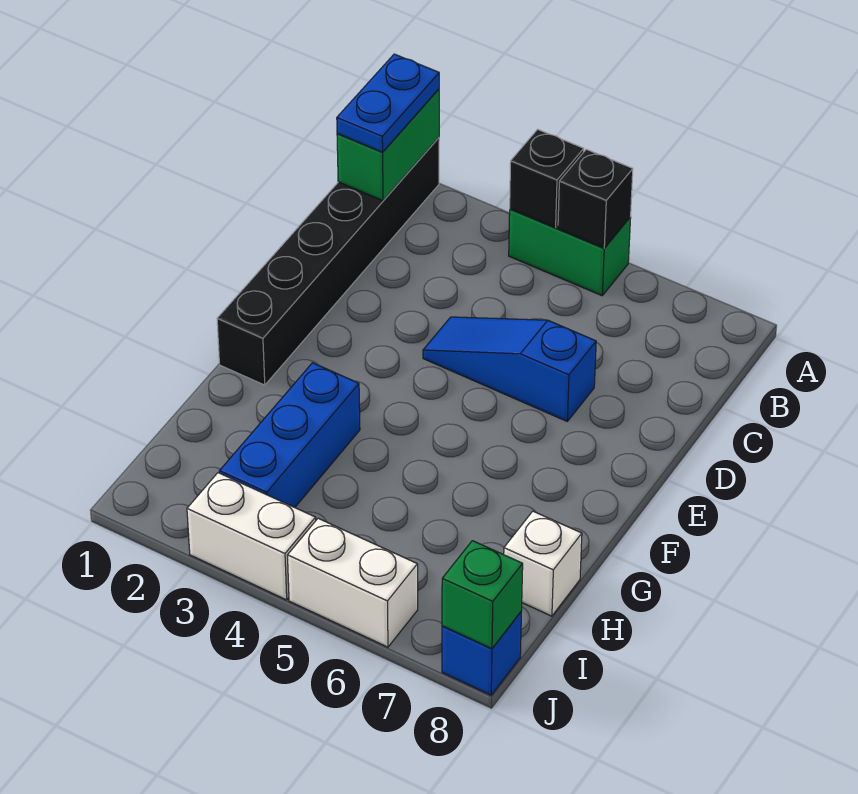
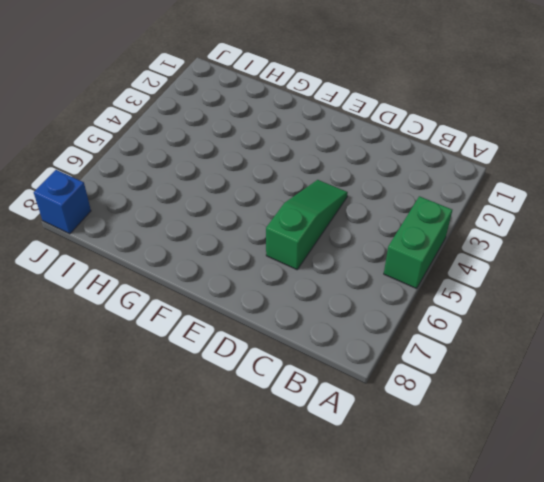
green 1x3 slope [266,180,348,270] -> blue 1x3 slope [423,317,596,421]
none -> black 1x6 brick [217,138,439,385]
none -> blue 1x3 brick [219,363,360,507]
none -> white 1x1 brick [504,511,582,616]

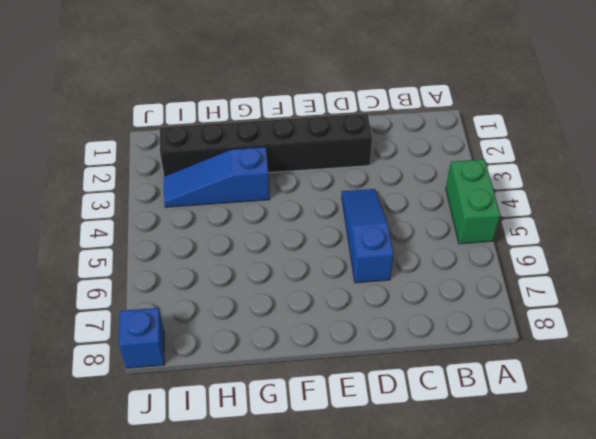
black 1x6 brick [160,114,372,176] -> black 1x6 brick moved to [217,138,439,385]
blue 1x3 slope [164,147,270,207] -> blue 1x3 brick [219,363,360,507]
none -> white 1x1 brick [504,511,582,616]
none -> white 1x2 brick [187,473,316,600]
none -> white 1x2 brick [287,518,418,647]

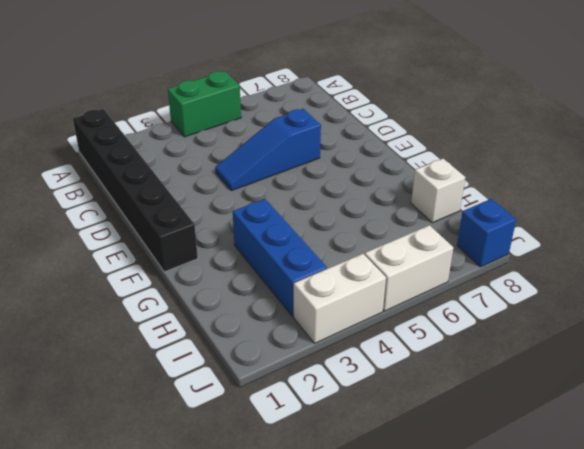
none -> green 1x2 brick [337,89,439,201]
none -> black 1x1 brick [510,129,584,228]
none -> black 1x1 brick [558,149,633,248]

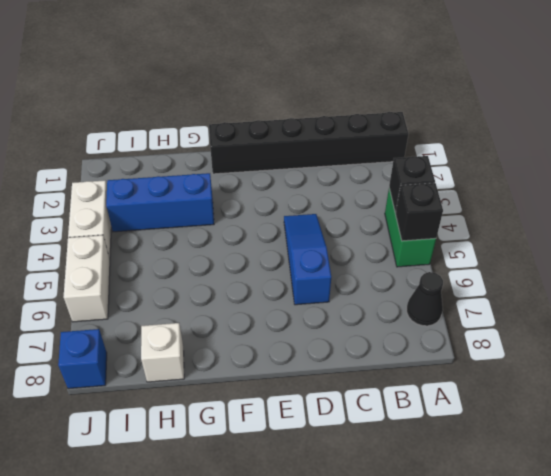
black 1x1 cone [407,272,443,326] -> none
none -> green 1x2 brick [337,89,439,201]
none -> green 1x1 brick [442,541,523,649]
none -> blue 1x2 plate [337,54,439,152]

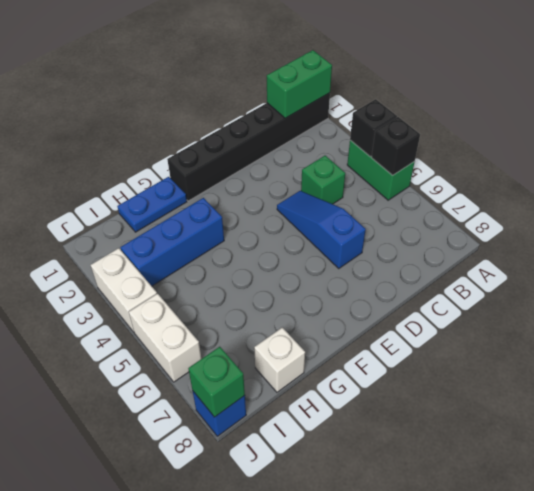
green 1x1 brick [301,156,345,204] -> none
blue 1x2 plate [117,177,187,232] -> blue 1x2 plate moved to [337,54,439,152]

